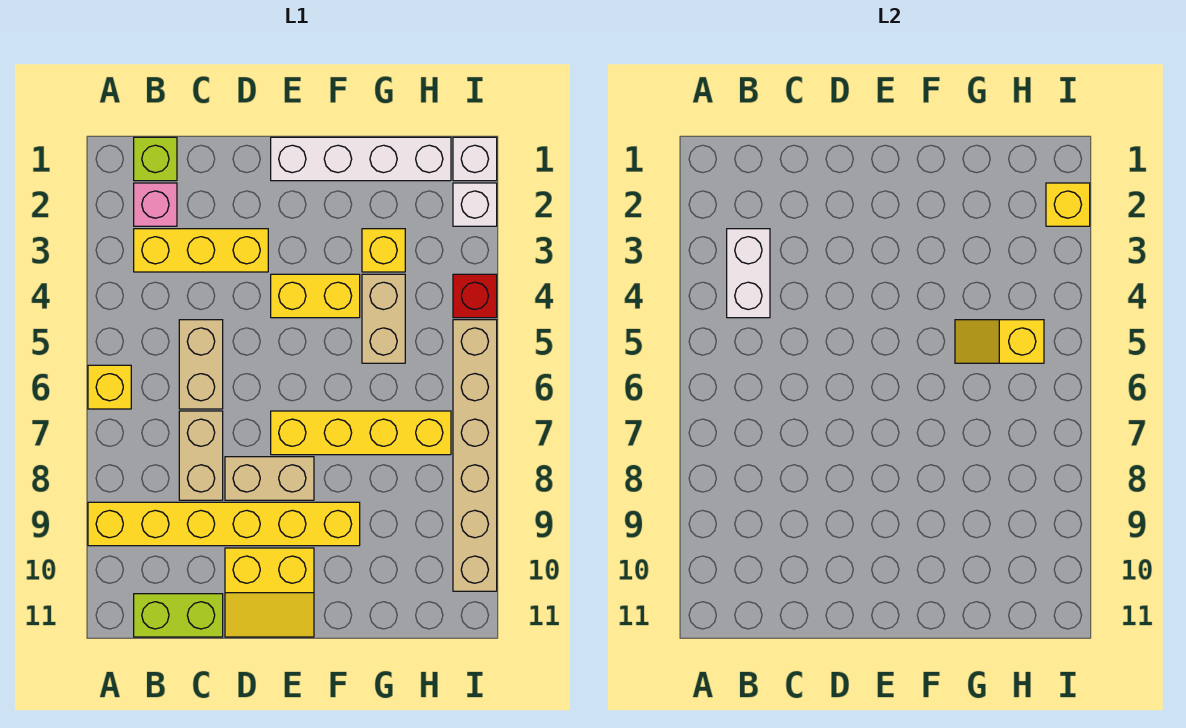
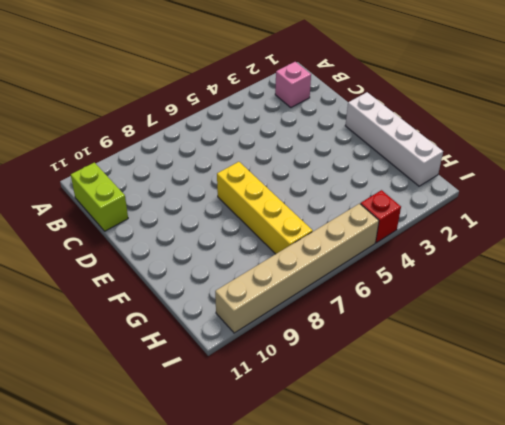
none -> yellow 1x1 brick [88,365,131,409]
none -> yellow 1x6 brick [88,502,360,546]
none -> lime 1x1 brick [134,137,177,181]

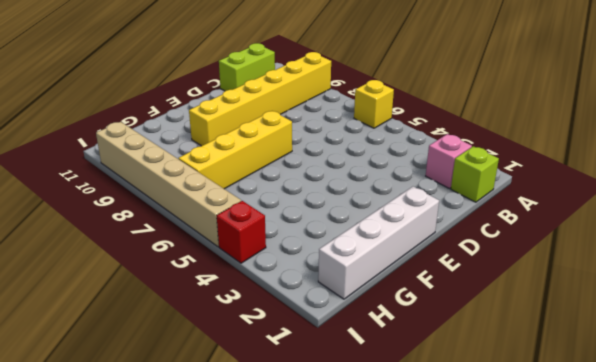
none -> yellow 1x3 brick [134,229,268,272]
none -> tan 1x2 brick [179,320,223,409]
none -> tan 1x2 brick [179,411,223,500]

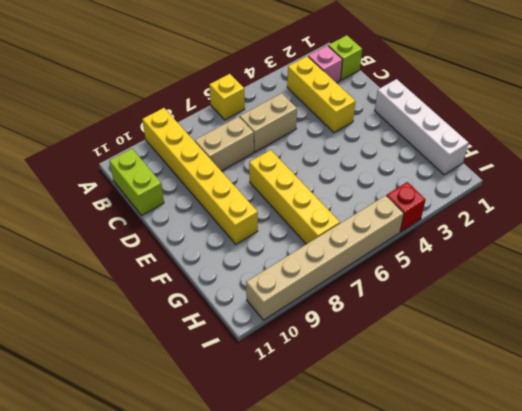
none -> tan 1x2 brick [225,457,314,500]
none -> yellow 2x2 slope [225,548,314,637]
none -> yellow 1x2 brick [271,274,360,318]

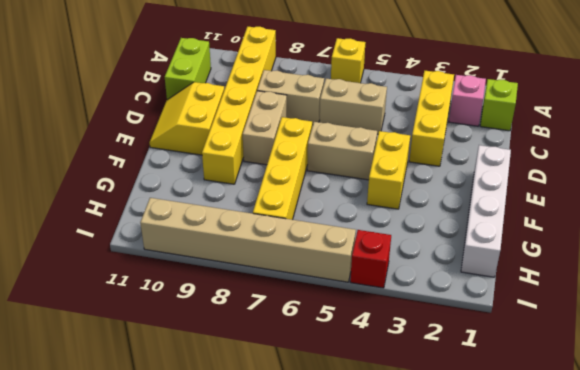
tan 1x2 brick [307,122,377,180] -> tan 1x2 brick moved to [362,274,405,363]
none -> yellow 1x1 brick [362,229,405,272]
none -> white 1x1 brick [453,137,497,181]
none -> white 1x1 brick [453,183,497,226]

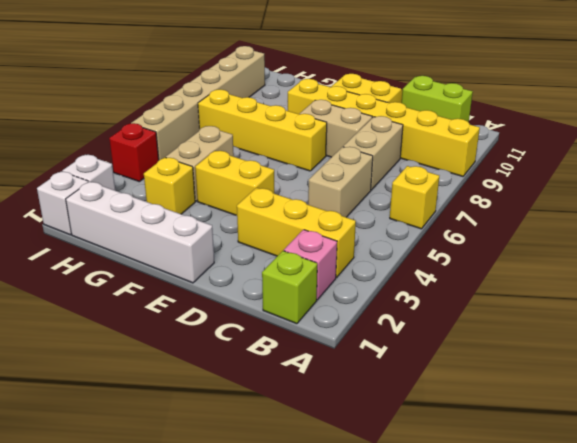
none -> white 1x2 brick [727,229,770,318]
none -> yellow 1x2 slope [955,320,1044,363]
none -> yellow 1x1 brick [1046,183,1090,226]

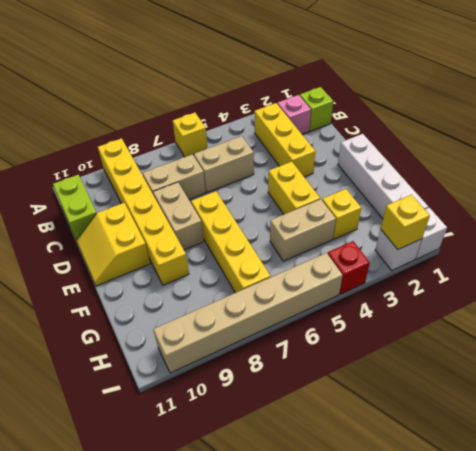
none -> white 1x2 brick [727,229,770,318]
none -> yellow 1x2 slope [955,320,1044,363]

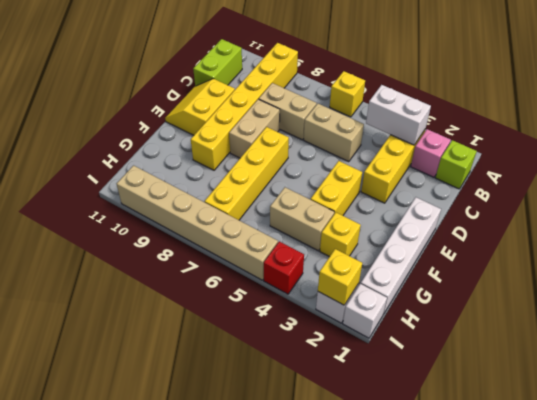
none -> yellow 1x2 slope [955,320,1044,363]

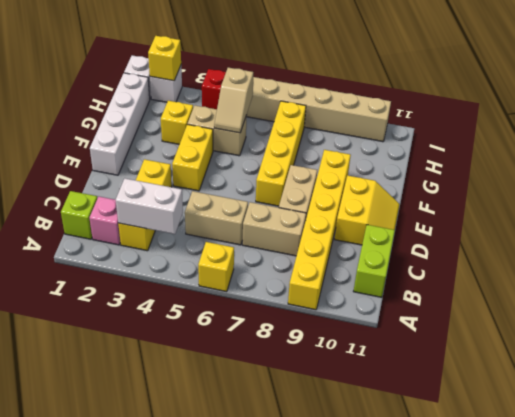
tan 1x2 slope [214,68,253,133] -> yellow 1x2 slope [955,320,1044,363]

